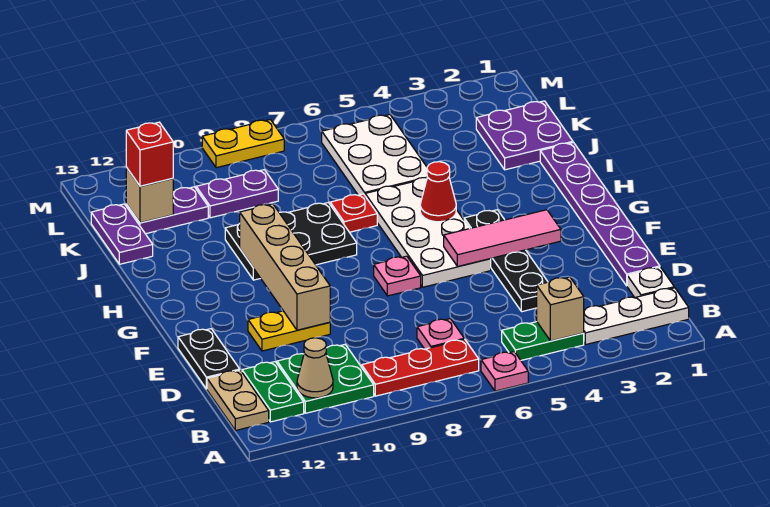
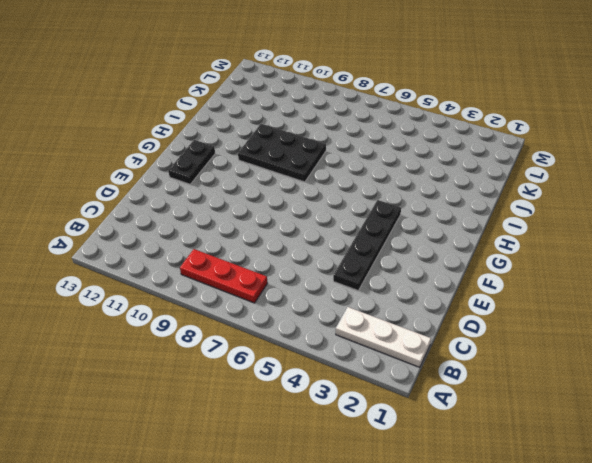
black 1x2 plate [168,140,215,184] -> black 1x2 plate moved to [178,329,240,389]
none -> pink 1x1 plate [481,352,528,391]
none -> green 1x2 plate [502,322,584,360]
none -> green 2x2 plate [277,345,374,413]
none -> green 1x2 plate [242,362,304,422]

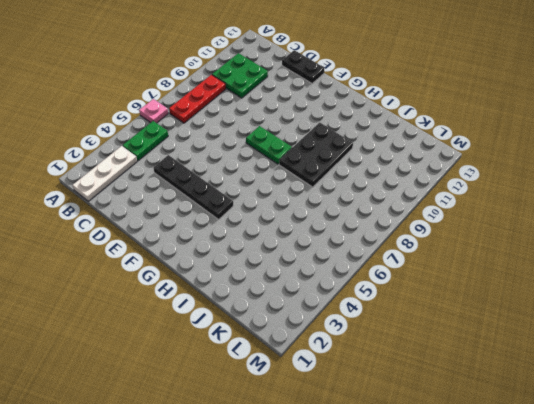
green 1x2 plate [246,126,292,164] -> green 1x2 plate moved to [242,362,304,422]
none -> tan 1x2 plate [207,370,269,431]
none -> white 1x1 plate [627,267,674,297]
none -> pink 1x1 plate [417,319,464,349]
none -> purple 1x6 plate [540,142,660,286]

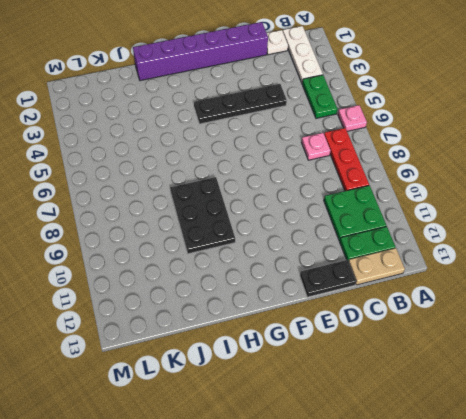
purple 1x6 brick [133,22,268,81] -> purple 1x6 plate [540,142,660,286]
none -> yellow 1x2 plate [248,311,330,351]
none -> white 2x4 plate [365,178,491,287]
none -> pink 1x1 plate [374,256,421,296]
none -> red 1x1 plate [330,194,377,232]

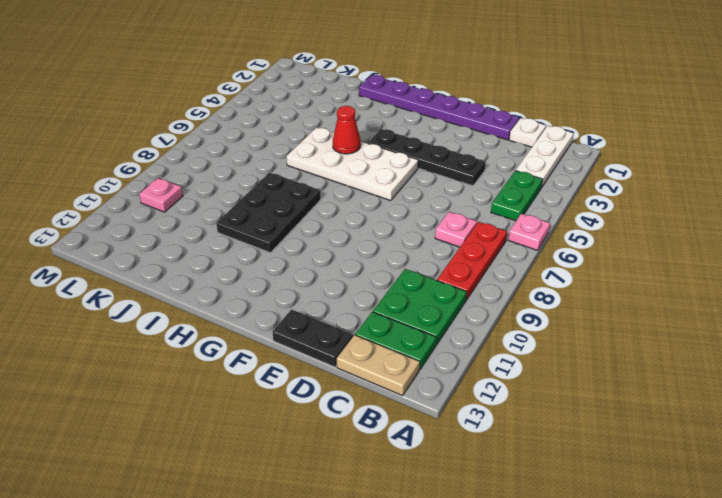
pink 1x1 plate [139,178,183,212] -> pink 1x1 plate moved to [374,256,421,296]
none -> yellow 1x2 plate [248,311,330,351]
none -> red 1x1 plate [330,194,377,232]
none -> purple 2x2 plate [476,101,573,170]
none -> white 2x3 plate [322,115,428,195]

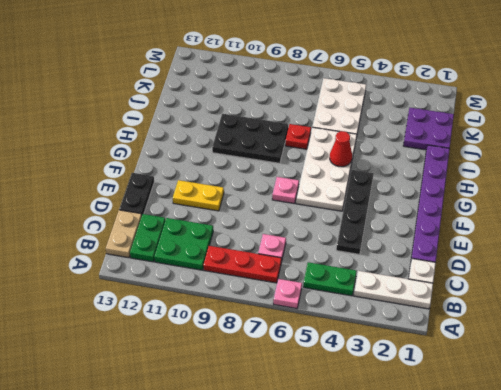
none -> purple 1x2 plate [91,204,153,264]
none -> purple 1x2 plate [196,170,278,218]
none -> purple 1x2 plate [126,187,208,234]
none -> yellow 1x2 plate [202,120,284,168]

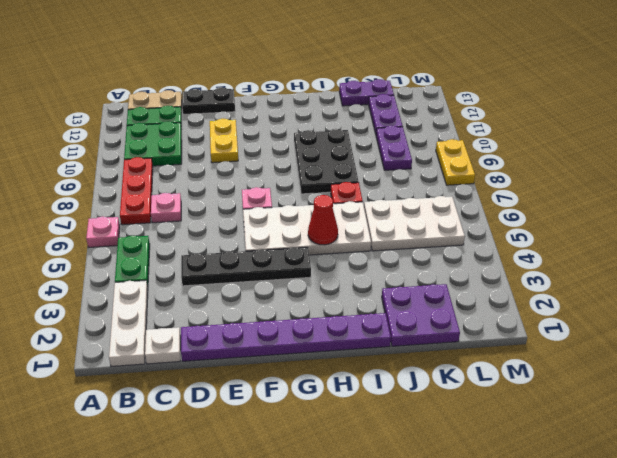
none -> tan 1x1 brick [537,277,584,341]
none -> tan 1x1 cone [297,338,333,398]
none -> tan 1x4 brick [240,204,330,330]
none -> pink 1x3 tile [444,210,561,266]

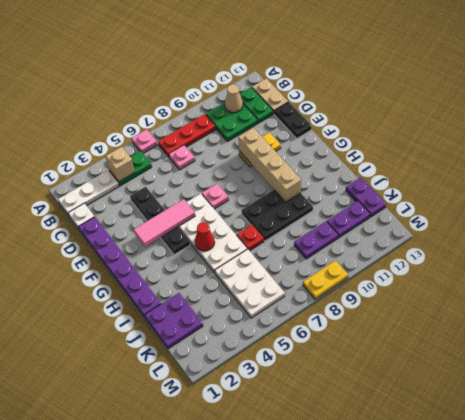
none -> tan 1x1 brick [126,167,173,223]
none -> red 1x1 brick [126,122,173,186]

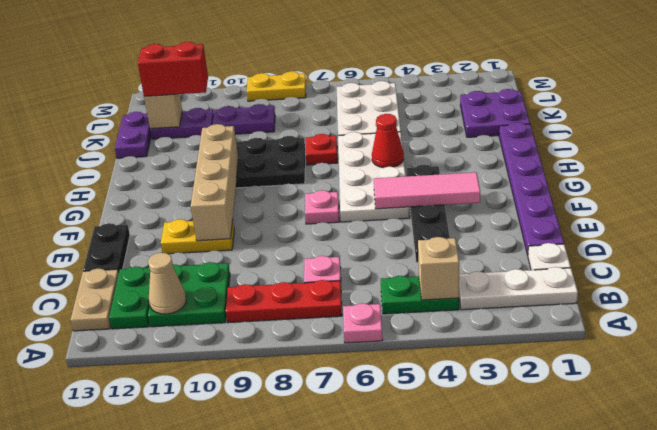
red 1x2 brick [138,42,208,96] -> red 1x1 brick [126,122,173,186]

